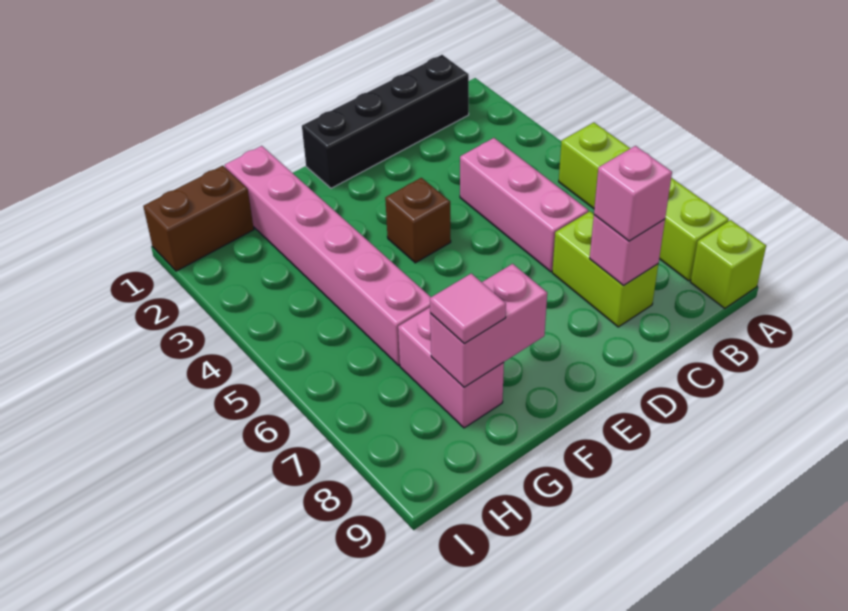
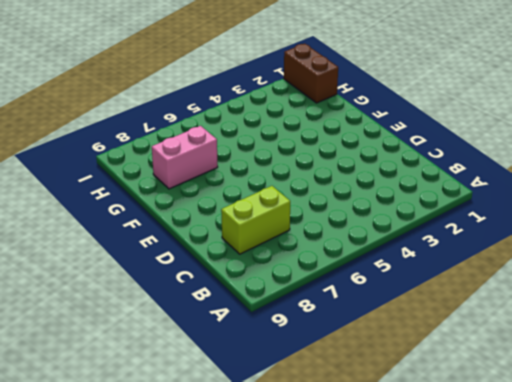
none -> lime 1x4 brick [559,123,729,281]
none -> lime 1x1 brick [691,220,766,308]
none -> black 1x4 brick [302,55,469,188]

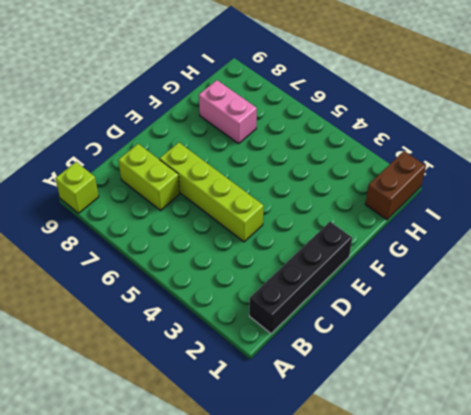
lime 1x4 brick [160,142,264,242] -> lime 1x4 brick moved to [559,123,729,281]
none -> pink 1x3 brick [460,138,588,272]
none -> brown 1x1 brick [385,178,451,263]
none -> pink 1x6 brick [225,146,431,365]

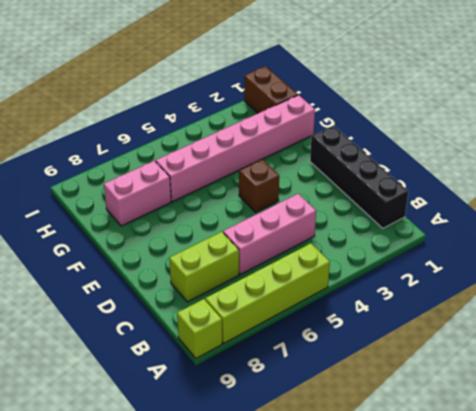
none -> pink 1x1 brick [590,215,665,285]
none -> pink 1x2 brick [430,264,547,387]
none -> pink 1x1 brick [594,146,672,241]

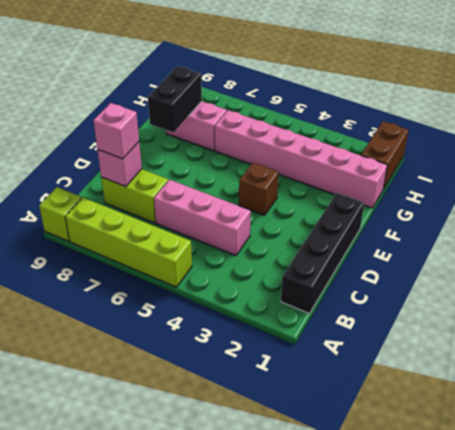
black 1x2 brick [148,66,202,132] -> pink 1x2 brick [430,264,547,387]
none -> pink 1x1 tile [430,274,506,343]

